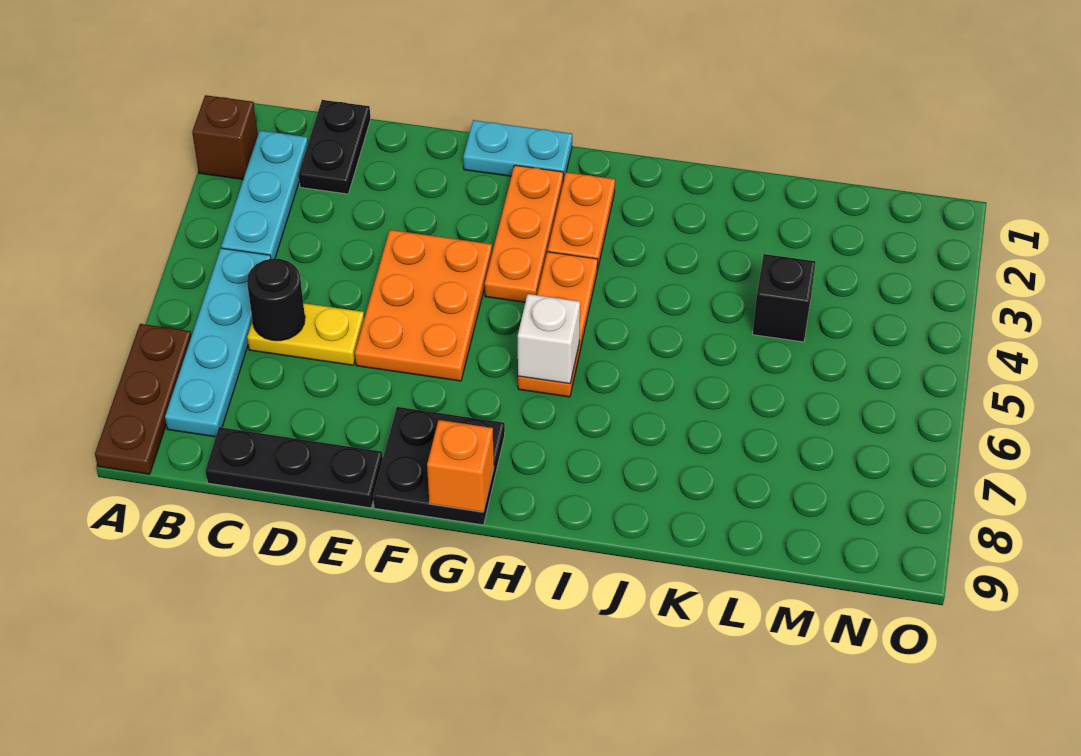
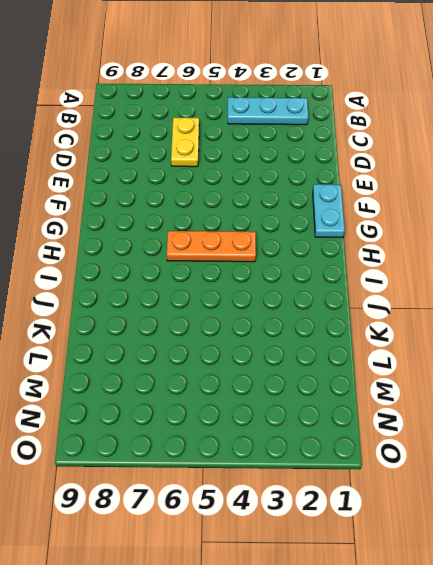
none -> brown 1x1 brick [192,95,258,179]
none -> brown 1x3 plate [95,324,191,474]
none -> cyan 1x4 plate [165,248,271,437]

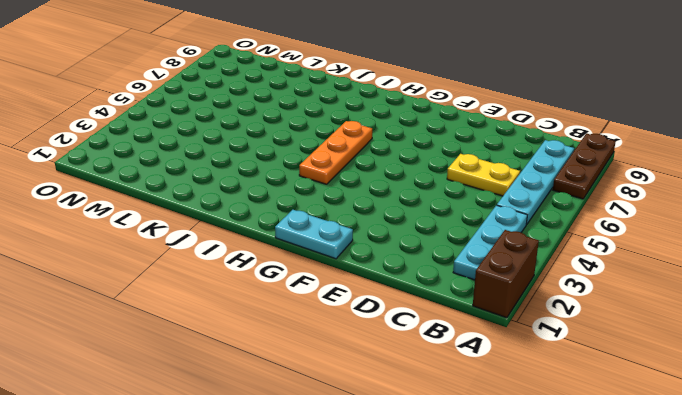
brown 1x2 brick [473,230,539,318] -> brown 1x1 brick [192,95,258,179]
none -> black 1x2 plate [299,100,371,194]
none -> black 1x3 plate [205,427,383,508]
none -> orange 2x3 plate [355,230,492,381]

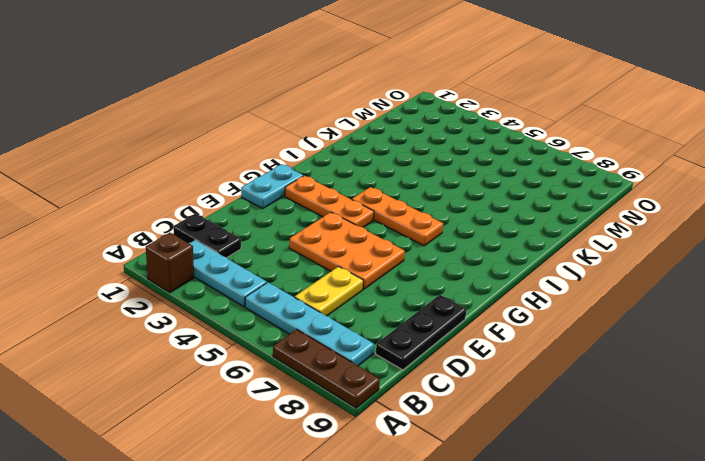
none -> black 2x2 plate [373,407,505,525]
none -> orange 1x2 plate [548,172,615,270]
none -> black 1x1 brick [753,254,816,342]

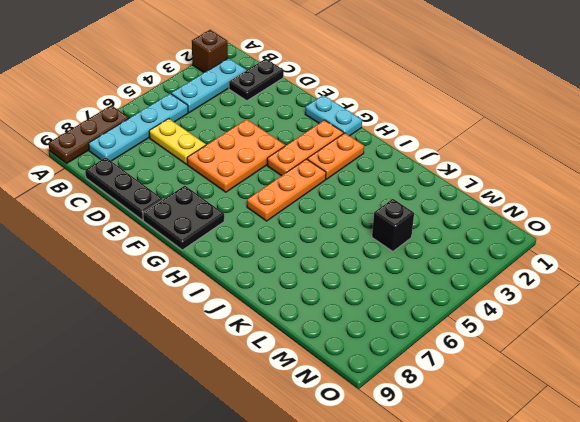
none -> black 1x1 round brick [247,259,305,341]
none -> orange 1x1 brick [427,420,494,512]
none -> white 1x1 brick [518,294,580,384]

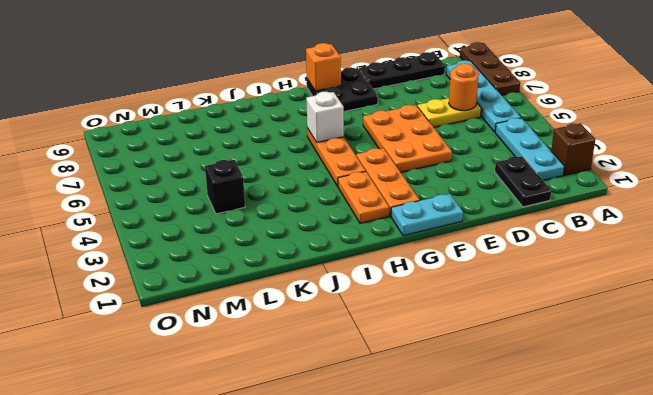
orange 1x1 round brick [449,63,479,111] -> black 1x1 round brick [247,259,305,341]

